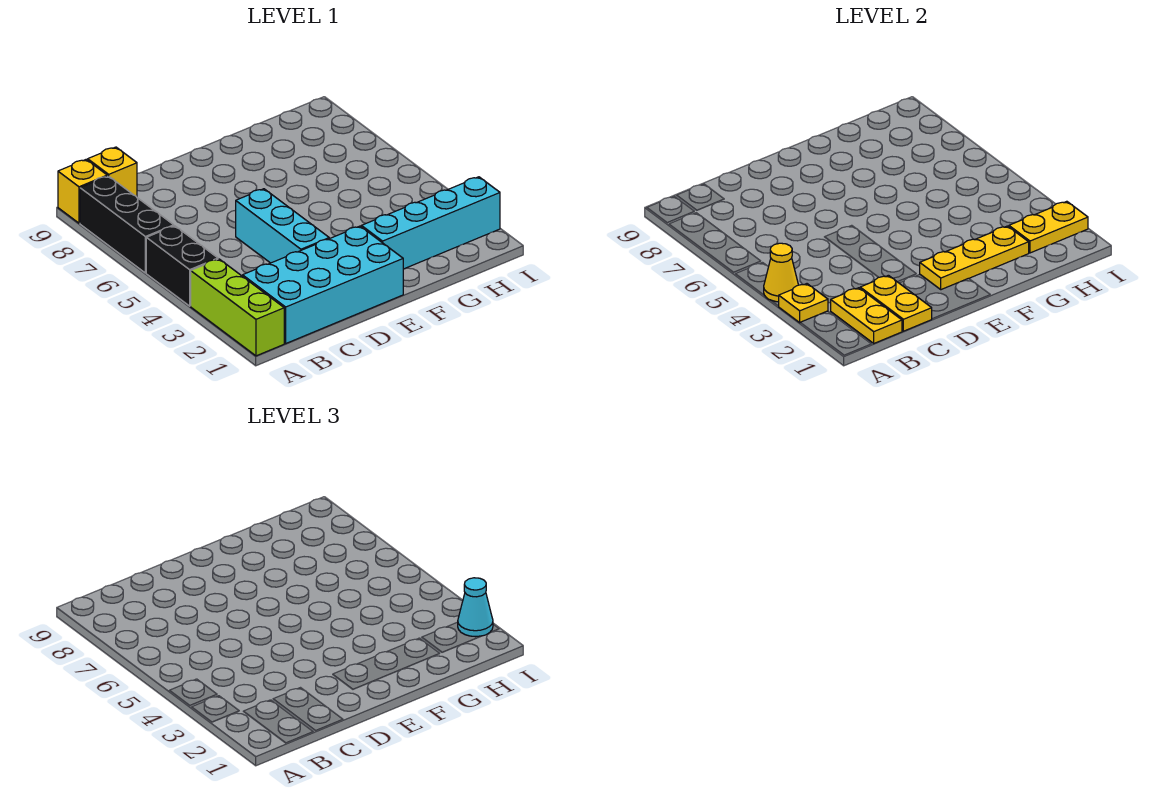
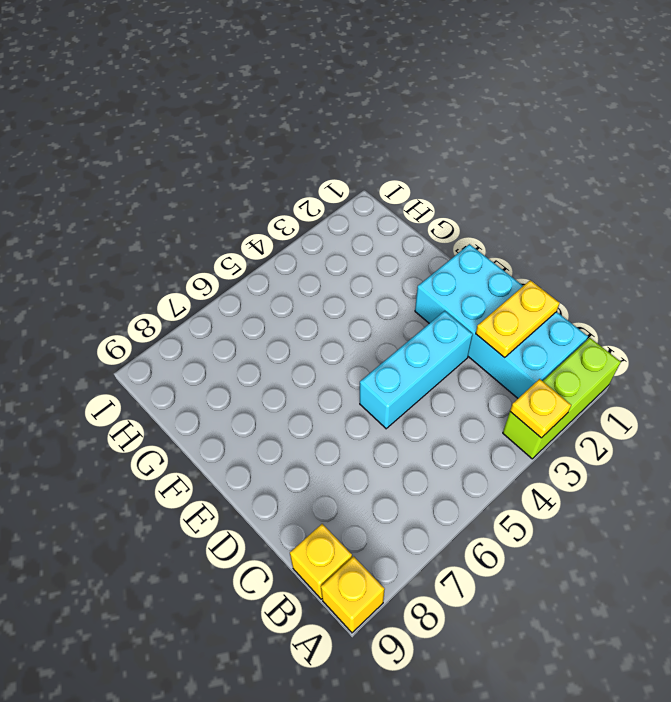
none -> black 1x2 brick [146,226,218,306]
none -> black 1x3 brick [80,176,174,273]
none -> cyan 1x4 brick [361,177,500,269]

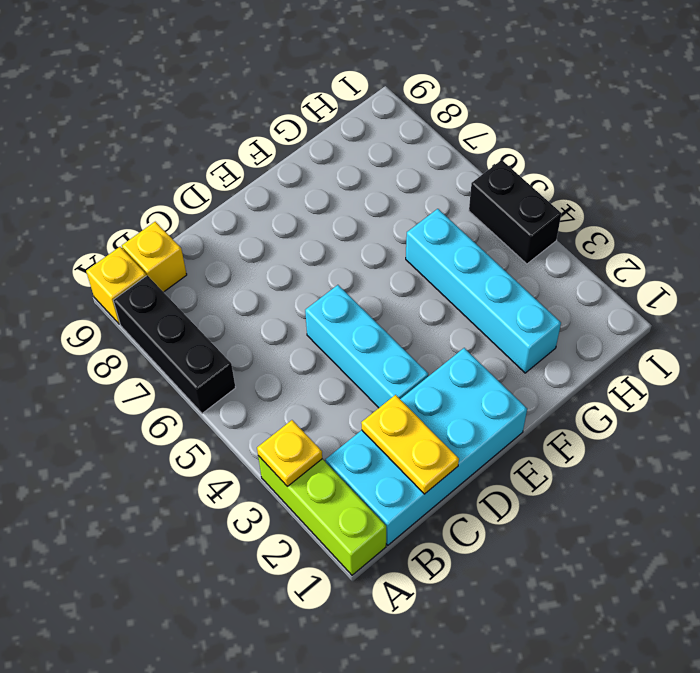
cyan 1x4 brick [406,209,561,373] -> cyan 1x4 brick turned to [361,177,500,269]
black 1x2 brick [469,160,561,264] -> black 1x2 brick moved to [146,226,218,306]
none -> yellow 1x1 cone [764,243,798,302]
none -> yellow 1x2 plate [831,288,902,343]
none -> yellow 1x3 plate [920,226,1029,290]

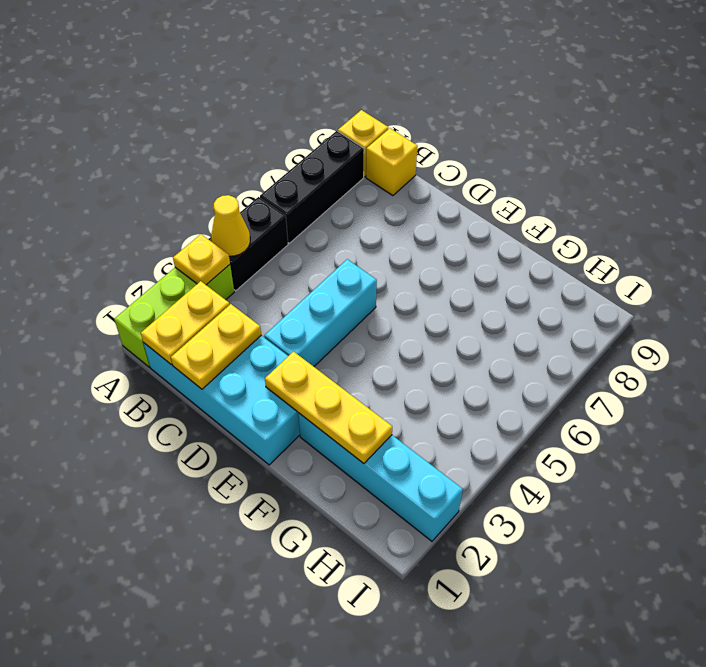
none -> yellow 1x2 plate [1009,201,1088,253]
none -> cyan 1x1 cone [458,578,493,637]

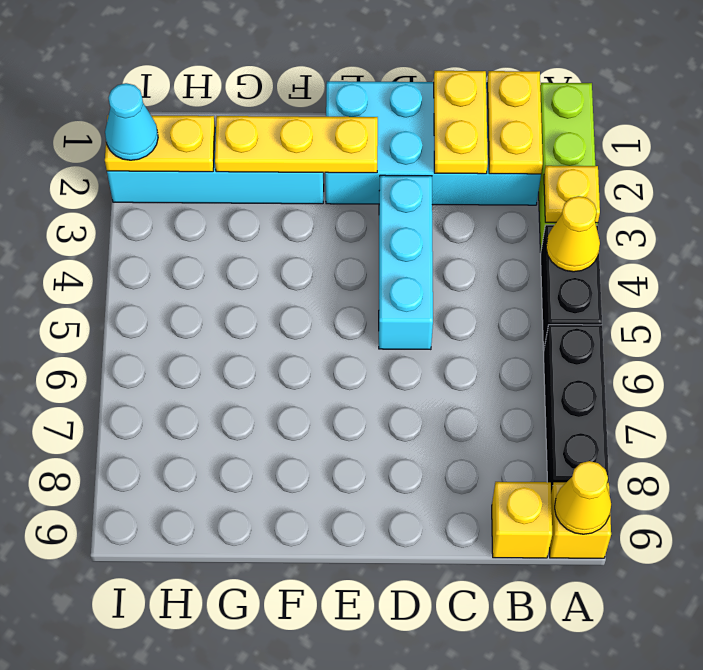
yellow 1x1 cone [555,461,611,534] -> none

